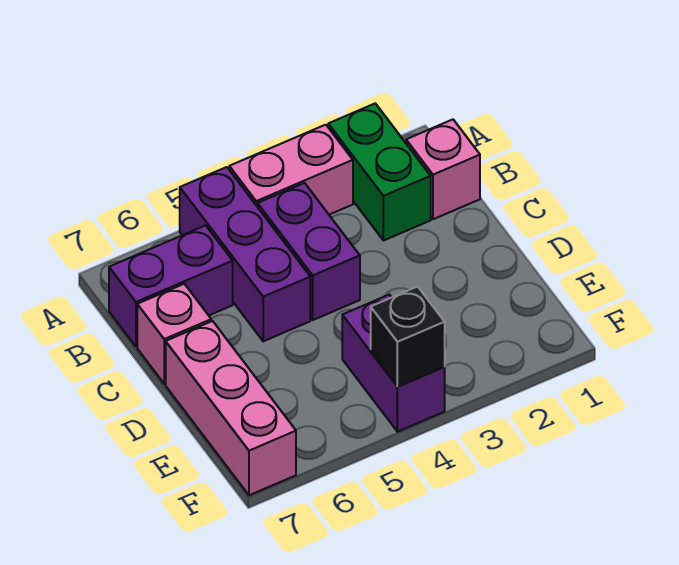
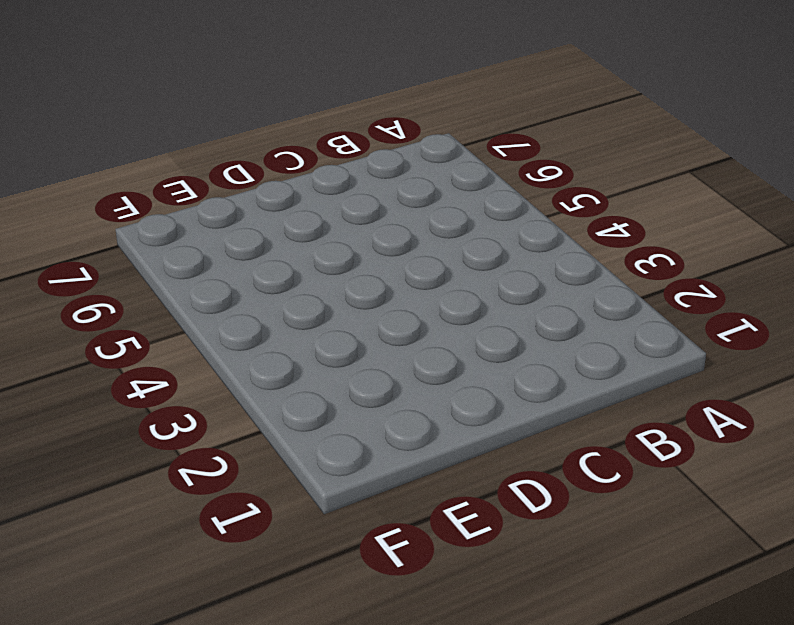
none -> green 1x2 brick [328,103,431,241]
none -> pink 1x2 brick [229,125,353,215]

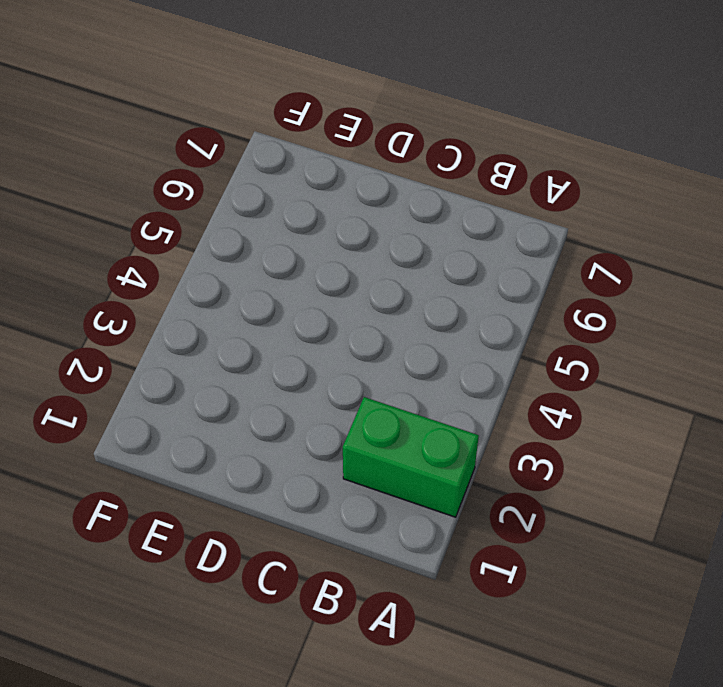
none -> pink 1x2 brick [229,125,353,215]
none -> purple 1x3 brick [180,167,310,341]

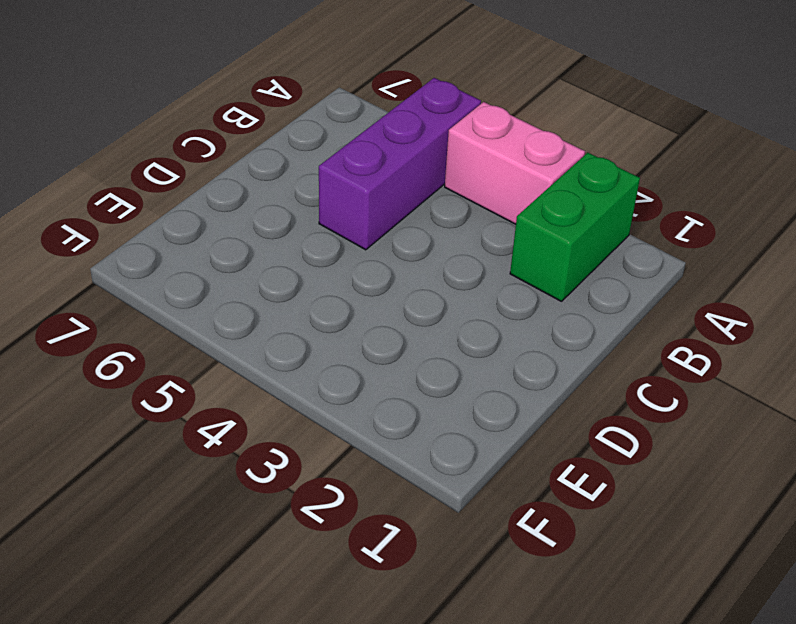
none -> pink 1x1 brick [406,120,480,219]
none -> purple 1x2 brick [258,183,360,320]

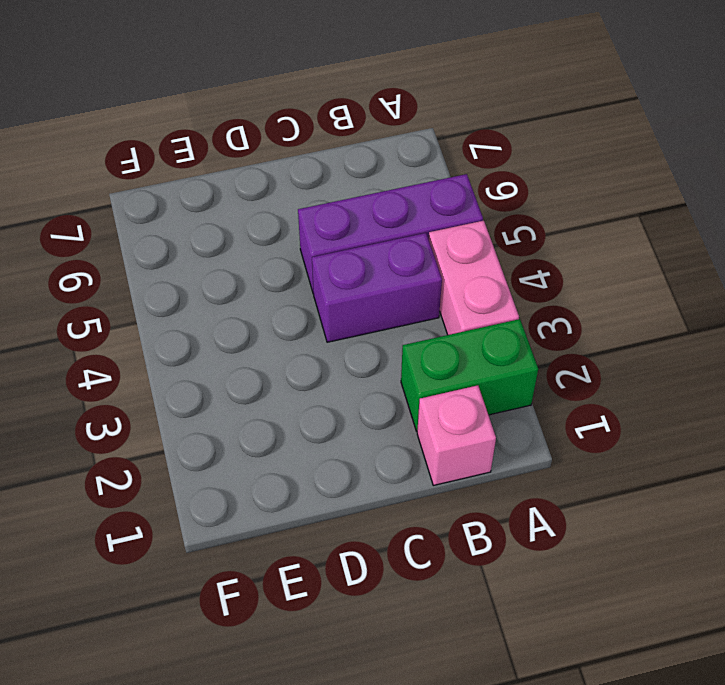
none -> purple 1x2 brick [109,226,233,347]
none -> pink 1x1 brick [137,284,211,384]

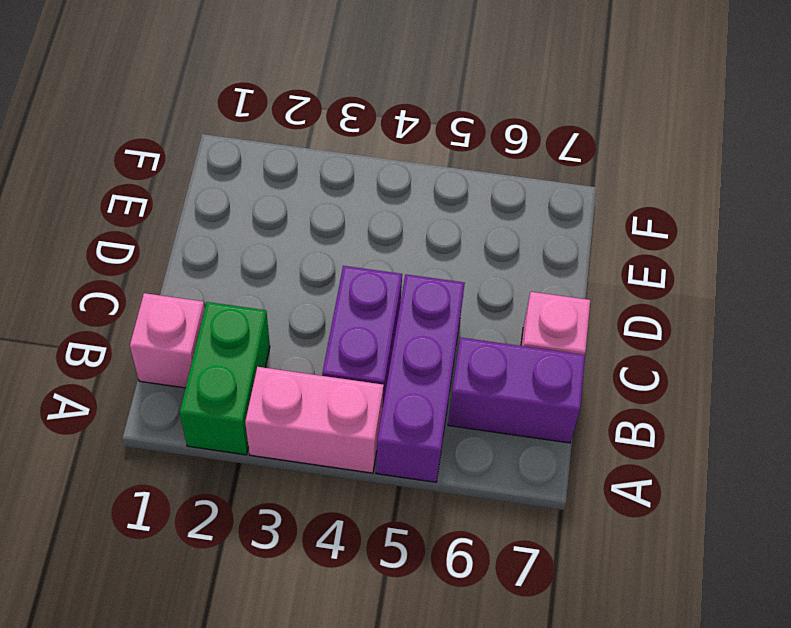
none -> pink 1x3 brick [166,321,296,495]
none -> purple 1x2 brick [342,295,445,432]

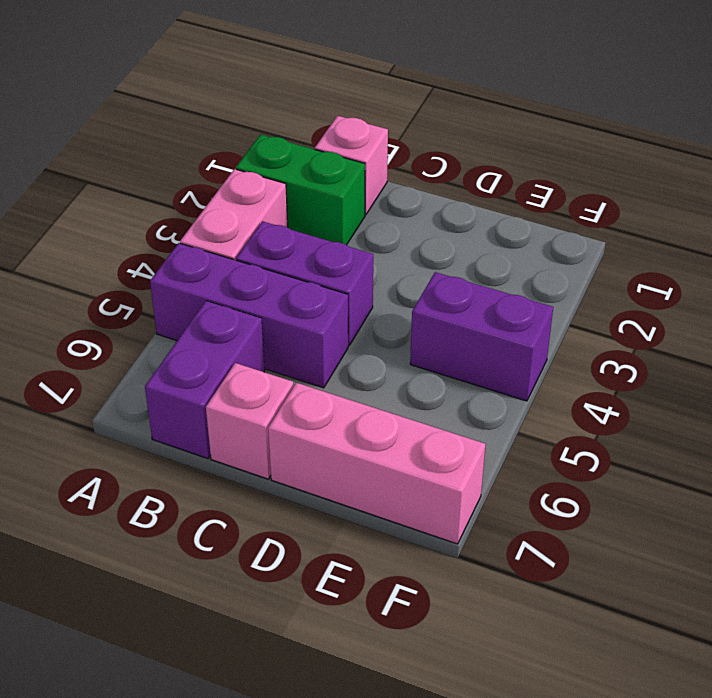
none -> black 1x1 brick [371,287,445,387]

